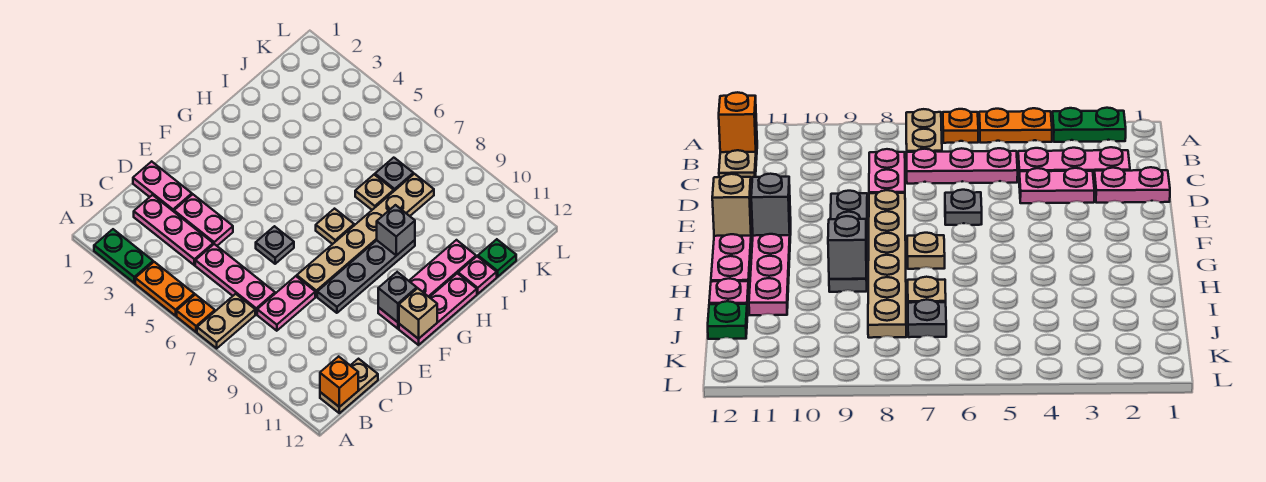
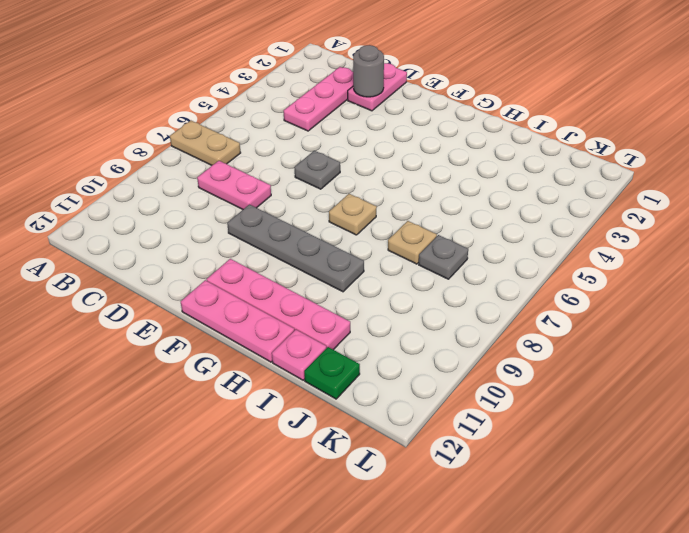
grey 1x1 round brick [353,45,384,97] -> none
none -> green 1x2 plate [94,229,153,283]
none -> orange 1x2 plate [135,262,194,316]
none -> orange 1x1 plate [177,294,215,332]

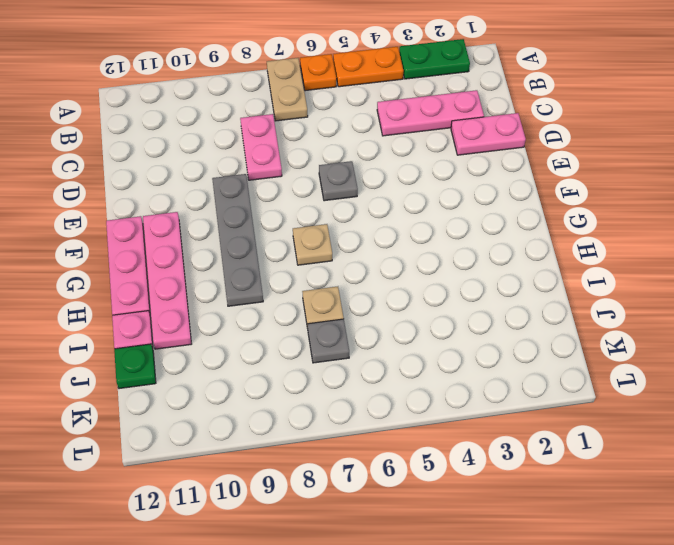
none -> tan 1x2 plate [320,359,378,413]
none -> pink 1x3 plate [195,244,275,314]
none -> pink 1x2 plate [174,194,233,246]

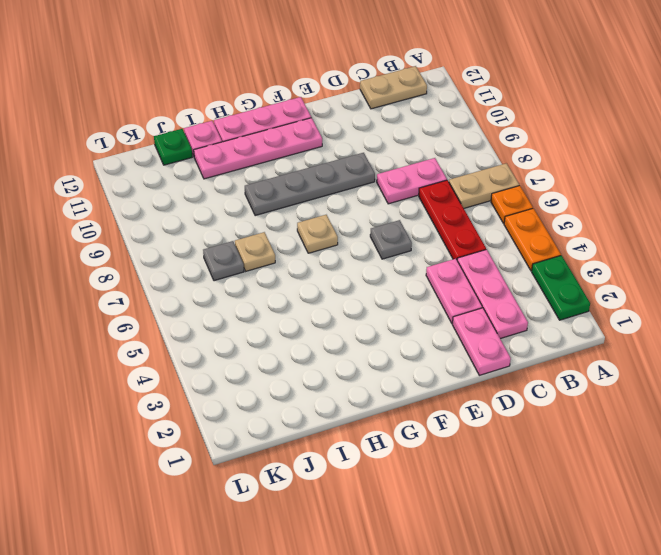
red 1x3 plate [419,180,486,259] -> pink 1x3 plate [195,244,275,314]
none -> tan 1x6 plate [297,174,434,297]
none -> orange 1x1 brick [320,356,358,407]
none -> grey 1x1 brick [378,272,417,322]

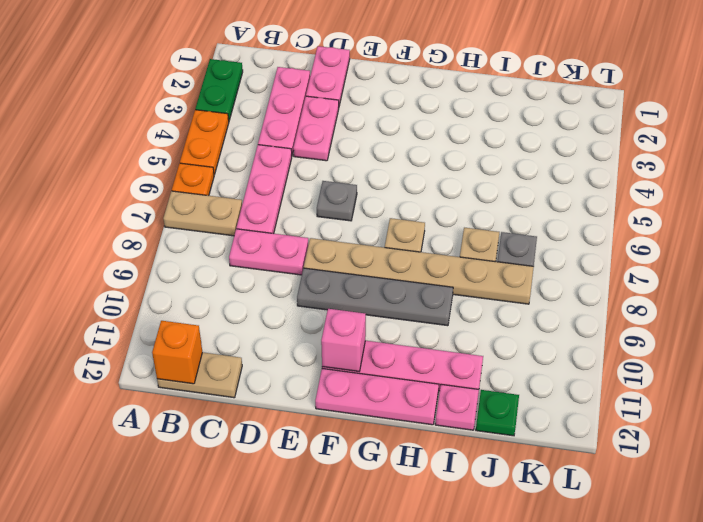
pink 1x1 brick [321,309,366,372] -> grey 1x1 brick [378,272,417,322]
none -> tan 1x1 brick [399,288,437,339]
none -> grey 1x1 brick [377,205,415,256]

